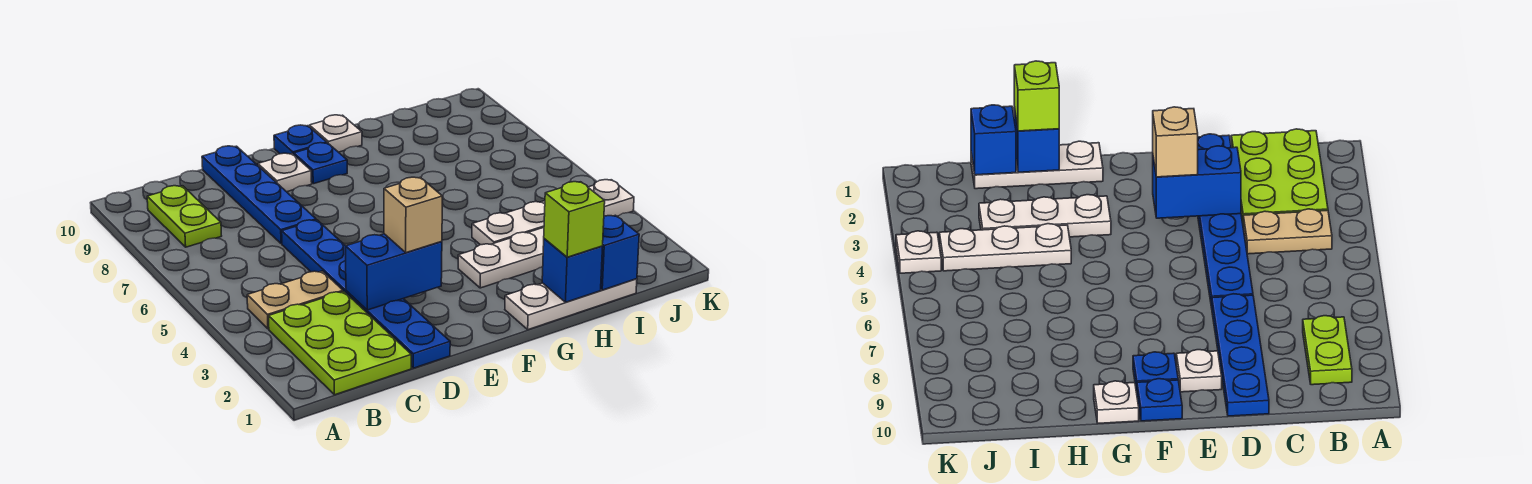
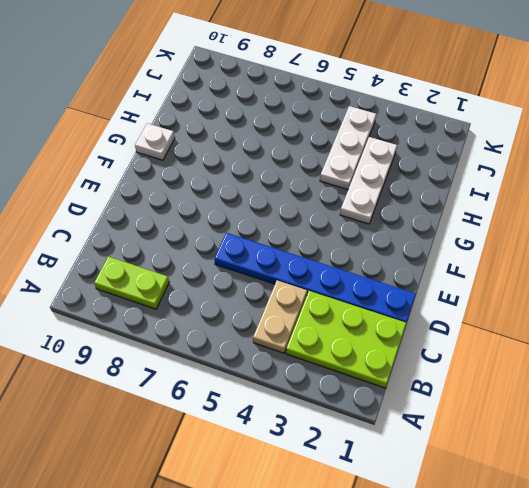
none -> blue 1x4 plate [202,146,316,244]
none -> white 1x1 plate [258,153,312,192]
none -> blue 1x1 plate [294,143,347,184]

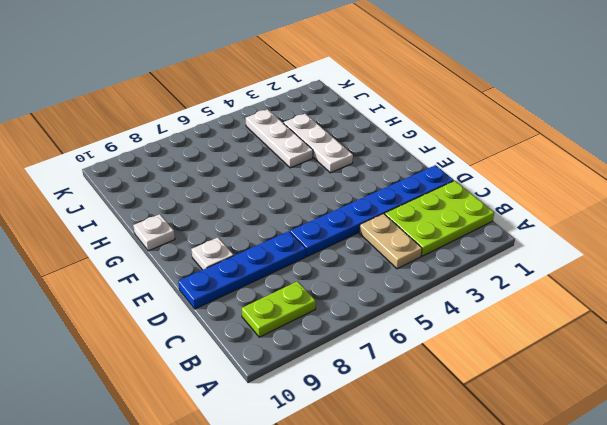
none -> blue 1x1 plate [294,143,347,184]
none -> blue 1x1 plate [274,125,327,155]
none -> white 1x3 plate [505,279,637,330]

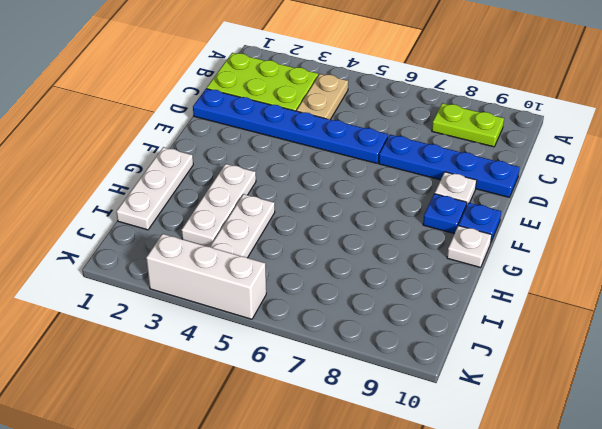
white 1x3 brick [146,234,266,319] -> white 1x1 plate [588,180,634,216]
none -> blue 1x2 brick [346,234,442,310]
none -> blue 1x1 brick [542,239,603,302]
none -> blue 1x1 brick [601,215,639,290]

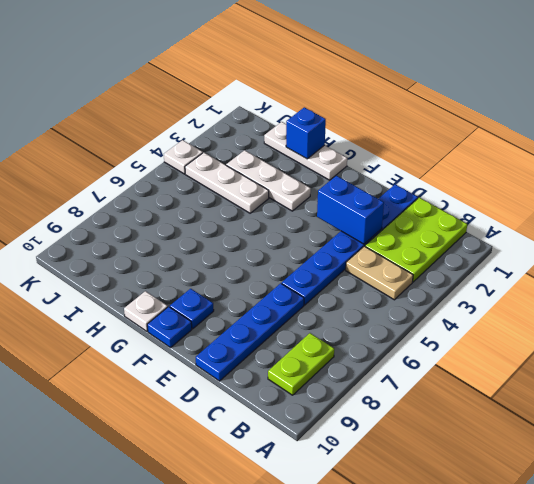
none -> white 1x1 plate [258,153,312,192]
none -> blue 1x1 brick [601,215,639,290]
none -> tan 1x1 brick [384,177,443,253]

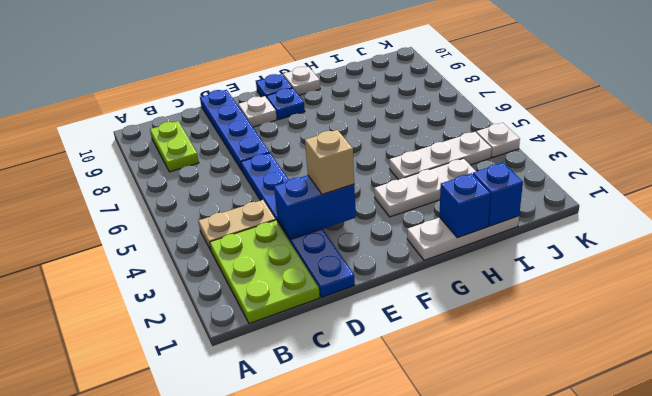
none -> lime 1x1 brick [544,182,605,257]

